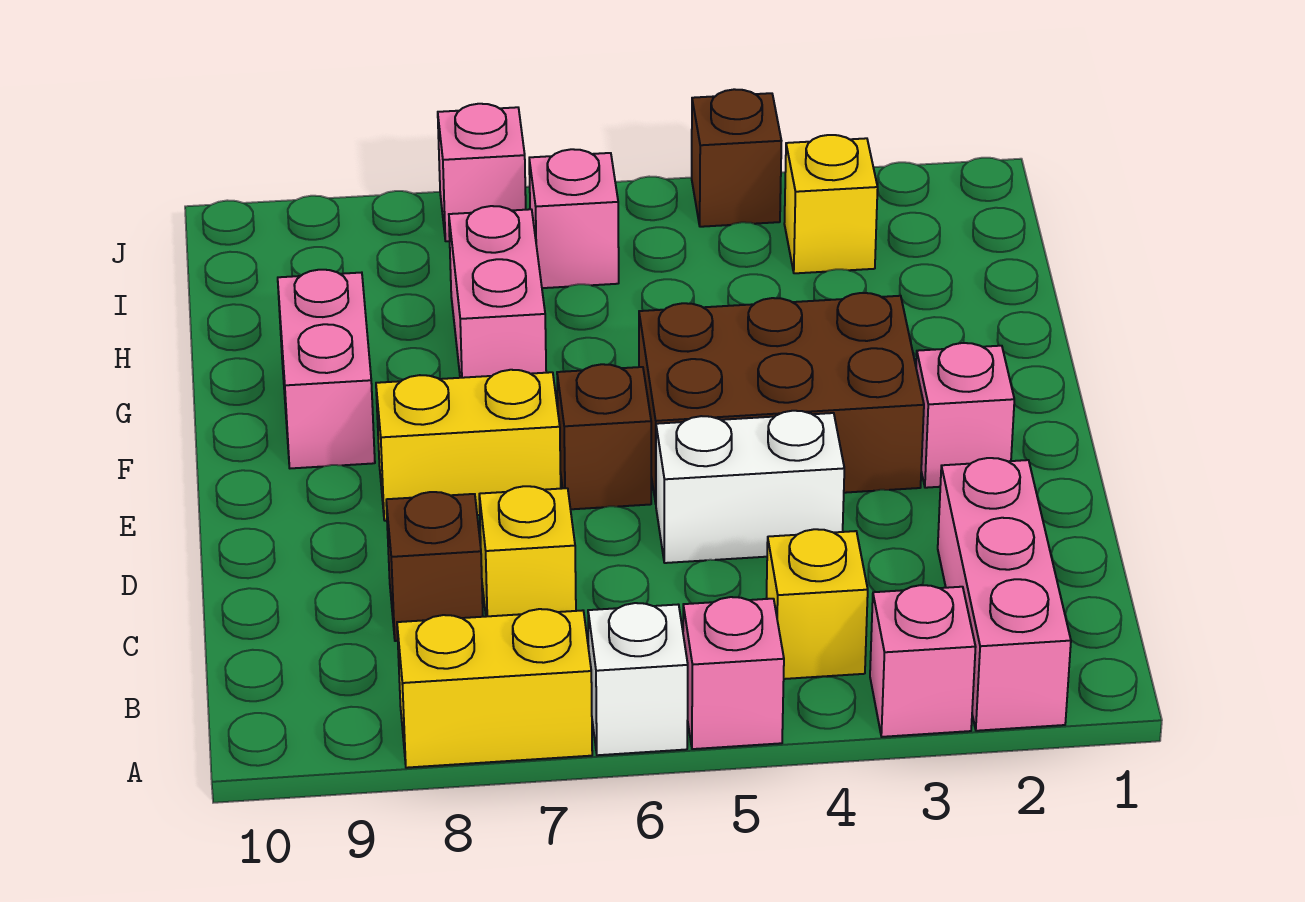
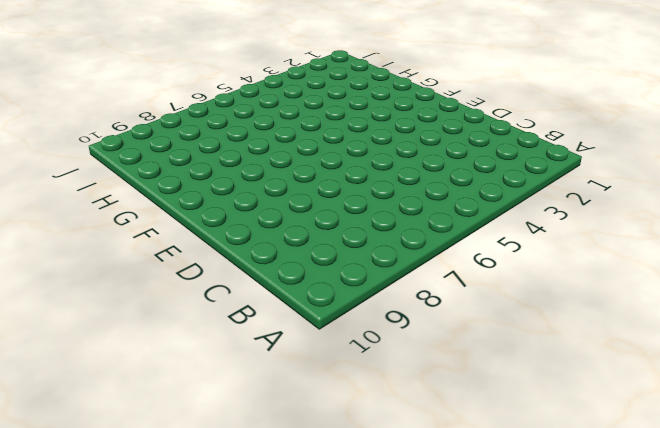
none -> pink 1x3 brick [938,458,1071,731]
none -> pink 1x1 brick [870,585,976,737]
none -> pink 1x1 brick [683,597,784,749]

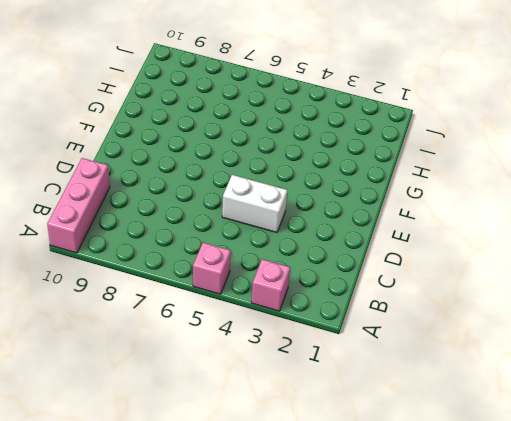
pink 1x3 brick [47,158,110,253] -> pink 1x3 brick moved to [938,458,1071,731]
none -> white 1x1 brick [588,603,688,755]
none -> yellow 1x2 brick [397,609,592,768]
none -> yellow 1x1 brick [766,529,868,679]

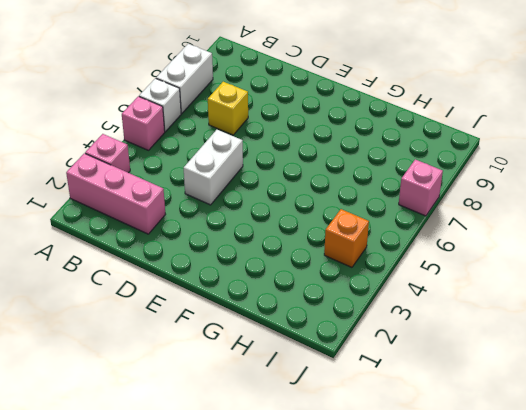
white 1x2 brick [156,44,213,114] -> yellow 1x2 brick [397,609,592,768]
orange 1x1 brick [324,209,369,267] -> none
none -> yellow 1x1 brick [766,529,868,679]
none -> brown 1x1 brick [386,492,483,641]
none -> pink 1x1 brick [916,343,1014,488]

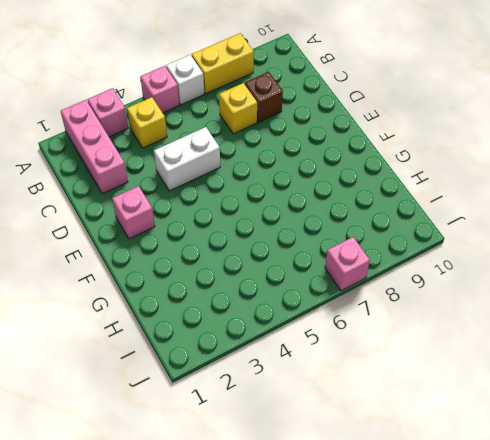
none -> brown 2x3 brick [639,293,924,504]
none -> brown 1x1 brick [557,364,651,509]
none -> yellow 1x2 brick [376,370,561,521]

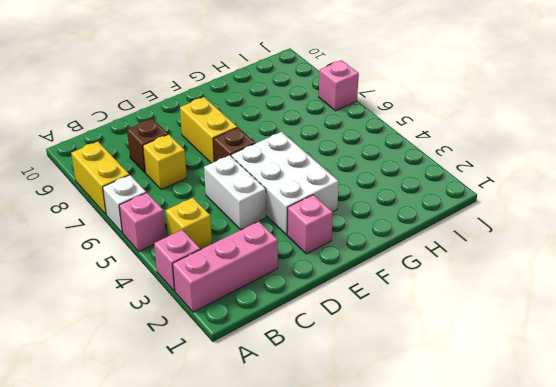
white 2x3 brick [231,132,339,235] -> brown 2x3 brick [639,293,924,504]
none -> pink 1x2 brick [278,270,375,468]
none -> pink 1x2 brick [449,206,546,378]
none -> yellow 1x1 brick [784,135,878,273]

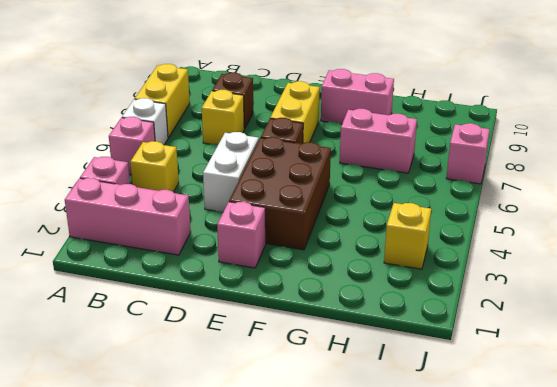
none -> pink 1x1 brick [529,149,619,288]
none -> brown 1x1 brick [692,89,781,227]

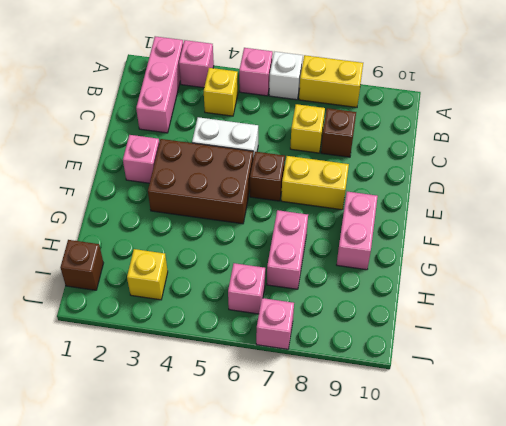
brown 1x1 brick [60,240,103,290] -> brown 1x1 brick moved to [692,89,781,227]

